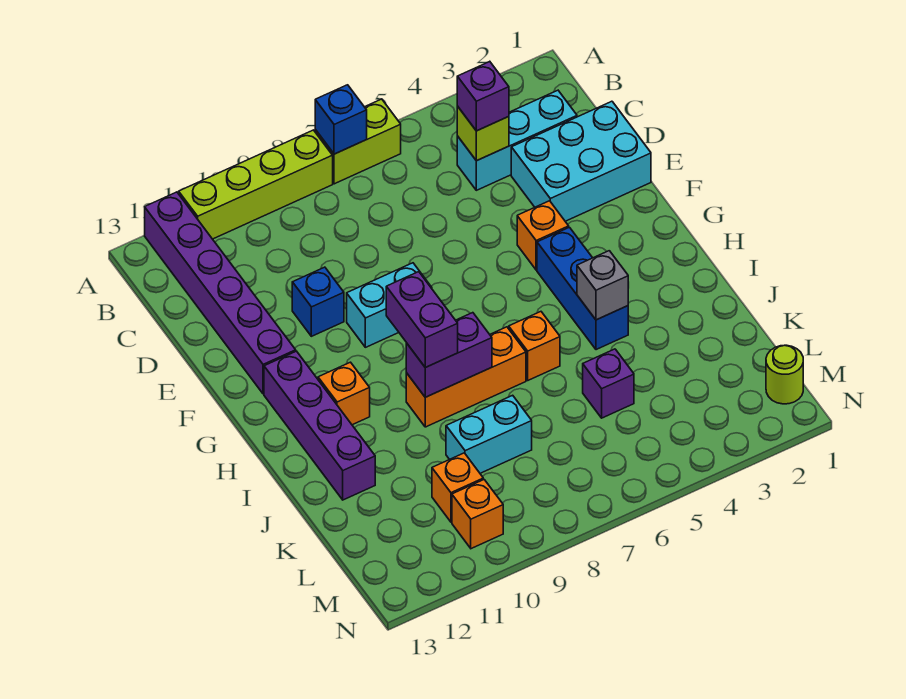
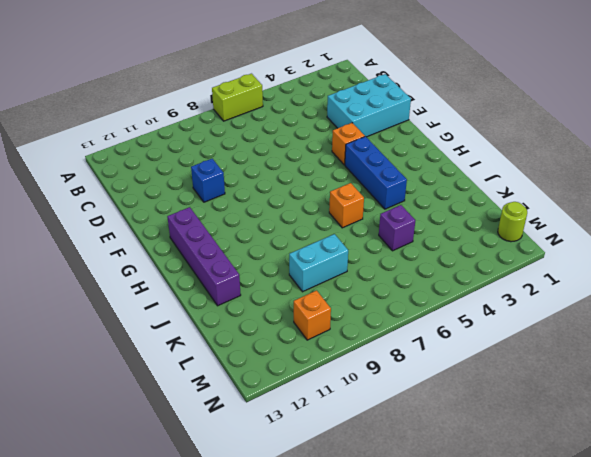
none -> lime 1x4 brick [179,130,333,239]
none -> purple 1x6 brick [145,192,296,394]
none -> cyan 1x3 brick [457,90,577,190]

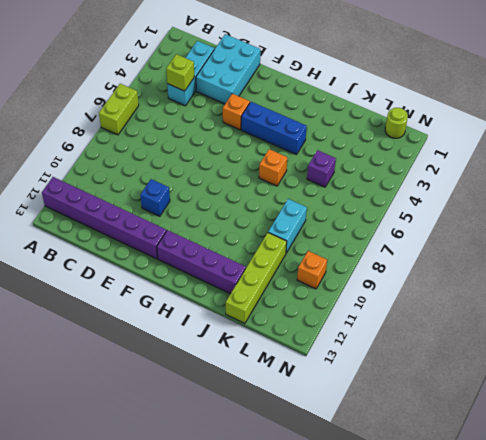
lime 1x4 brick [226,233,287,323] -> lime 1x4 brick moved to [179,130,333,239]
none -> cyan 1x2 brick [347,263,432,347]
none -> orange 1x1 brick [318,362,370,425]
none -> orange 1x3 brick [406,327,526,427]

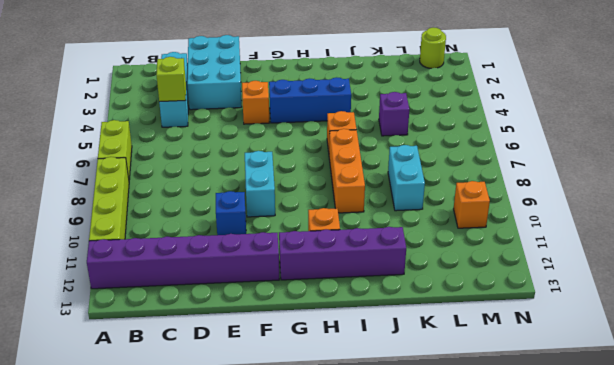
none -> orange 1x1 brick [432,453,483,522]
none -> blue 1x1 brick [315,85,367,154]
none -> grey 1x1 brick [577,251,628,320]

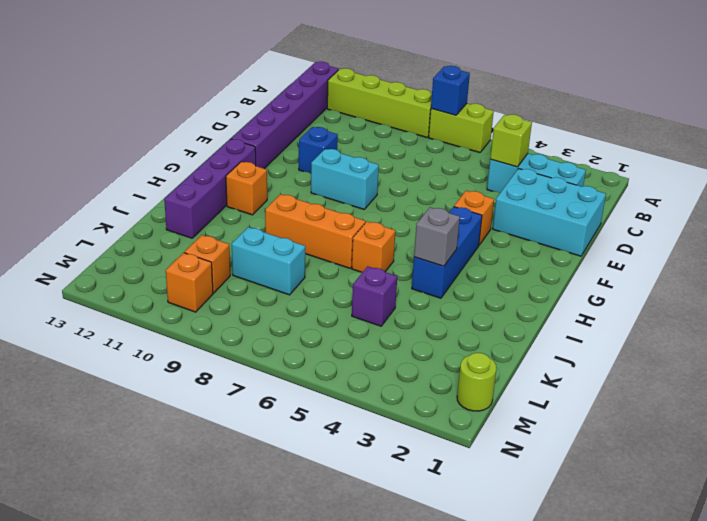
none -> purple 1x2 brick [406,313,492,397]
none -> purple 1x1 brick [457,62,509,131]
none -> purple 1x2 brick [386,272,458,367]

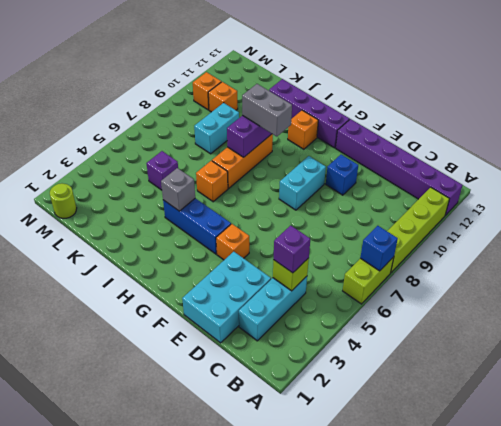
grey 1x2 brick [242,84,292,137] -> purple 1x2 brick [386,272,458,367]

